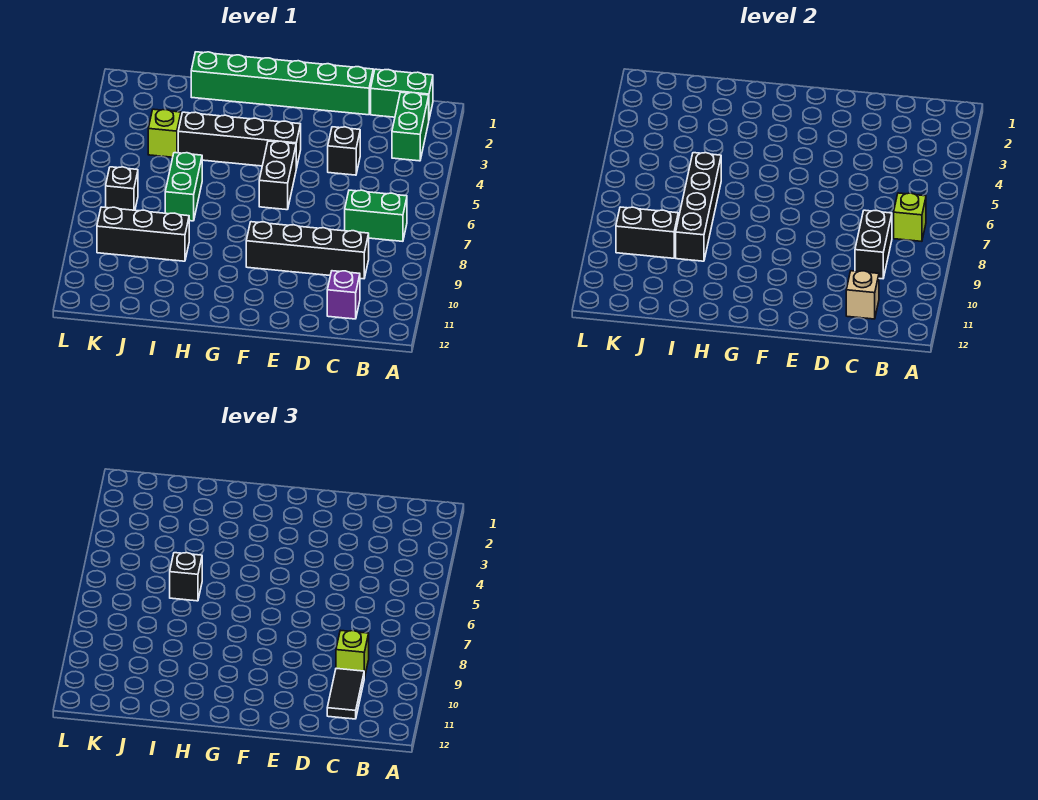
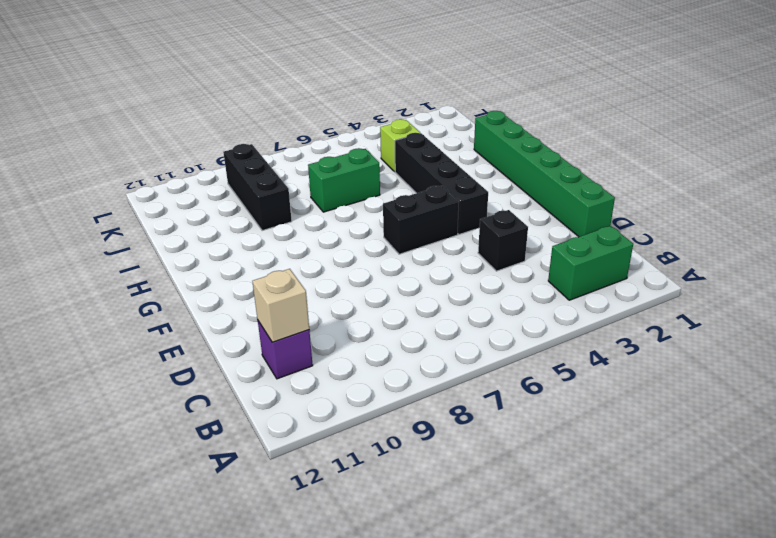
none -> green 1x2 brick [371,69,433,118]
none -> green 1x2 brick [345,190,407,241]
none -> black 1x4 brick [246,222,369,279]

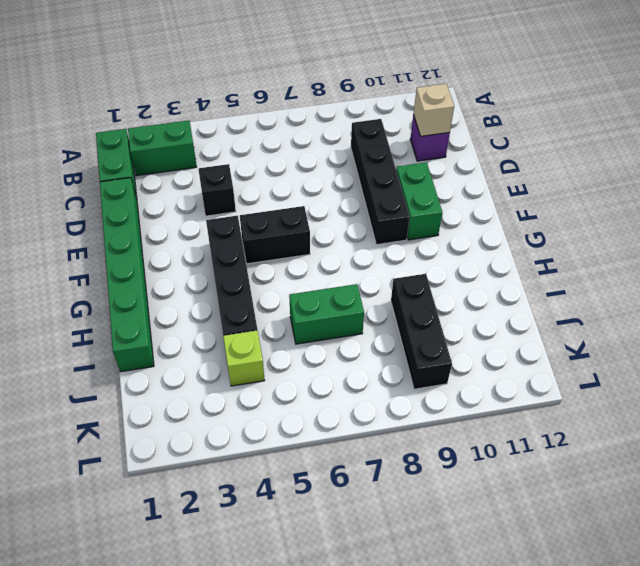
green 1x2 brick [396,162,442,240] -> green 1x2 brick moved to [345,190,407,241]
none -> black 1x1 brick [106,167,138,210]
none -> lime 1x1 brick [894,193,926,241]
none -> black 1x2 brick [855,210,892,279]

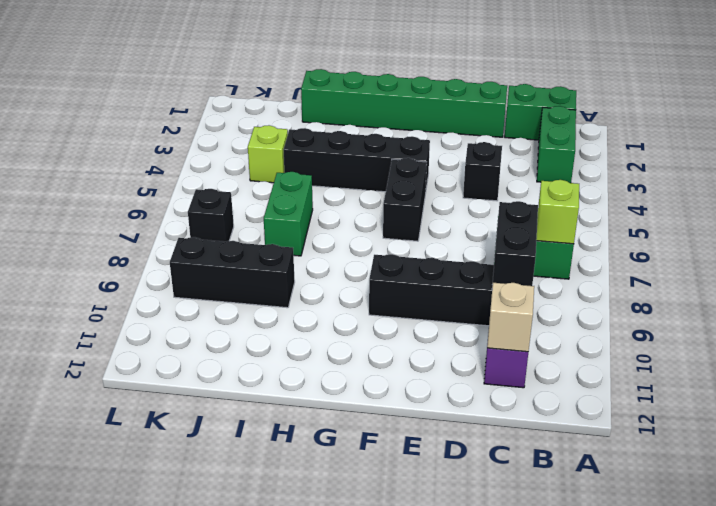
none -> black 1x4 brick [676,153,721,261]
none -> black 1x2 brick [616,207,678,258]
none -> lime 1x1 brick [336,630,369,678]

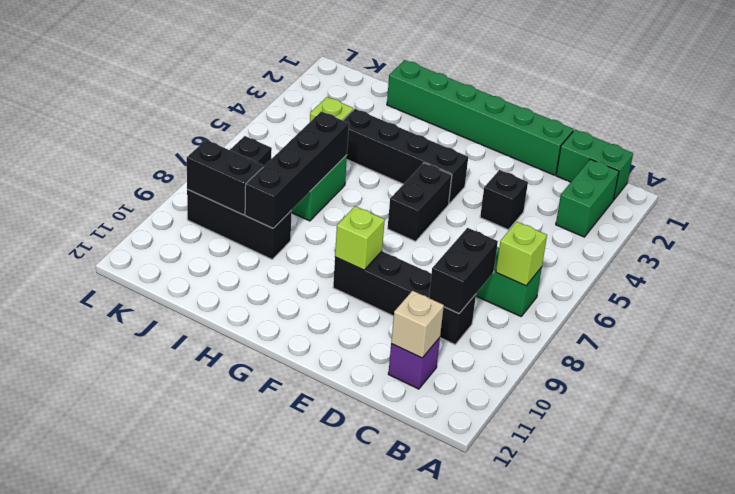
lime 1x1 brick [335,206,385,270] -> lime 1x1 brick moved to [336,630,369,678]
none -> black 1x2 tile [327,668,364,719]
none -> black 1x1 brick [170,553,202,601]

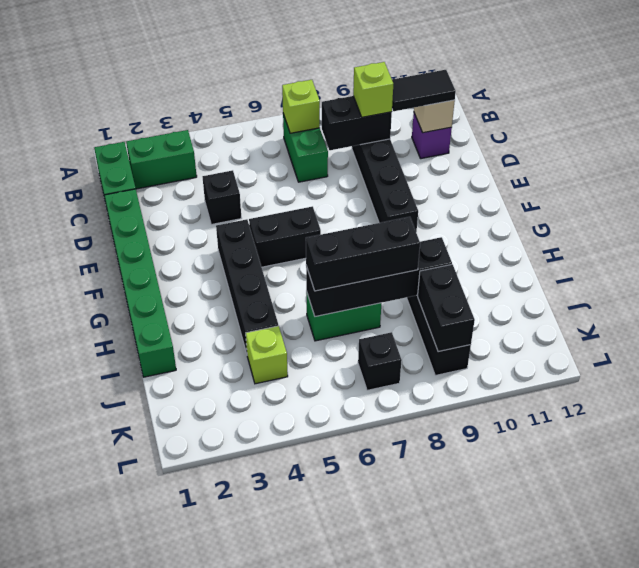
black 1x3 brick [306,217,420,291] -> black 1x1 brick [170,553,202,601]

